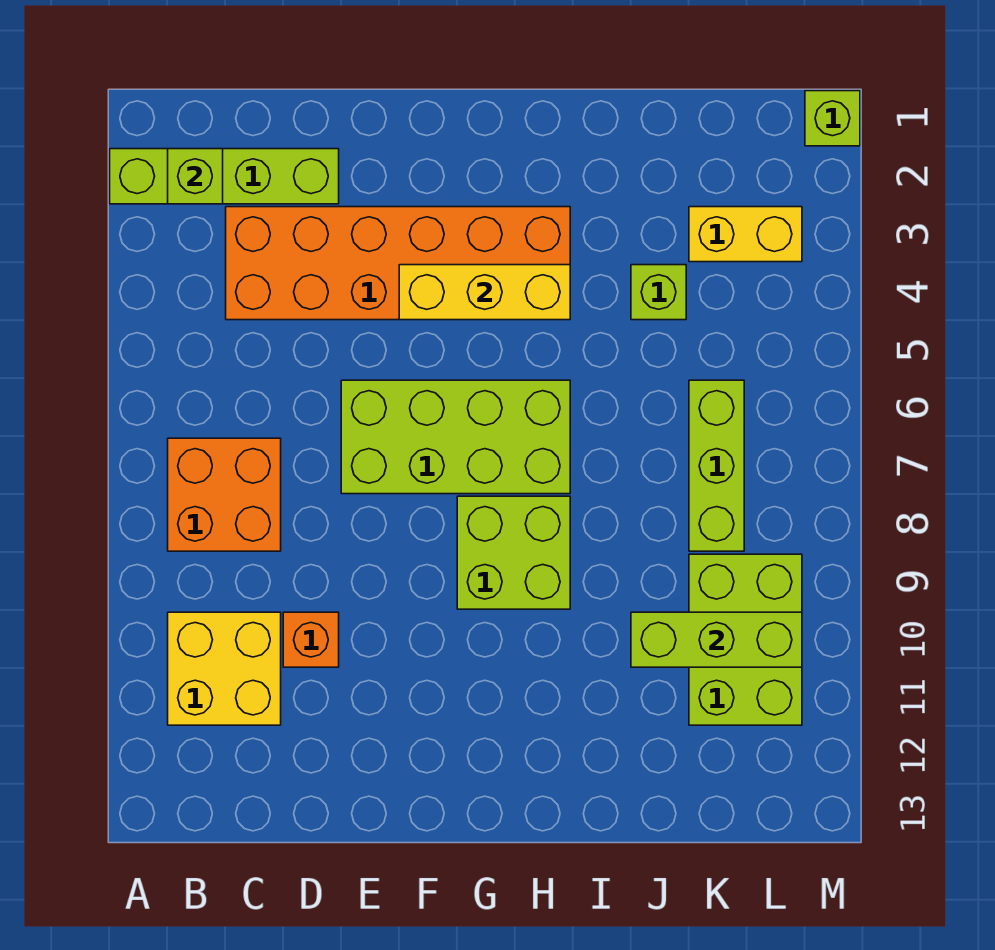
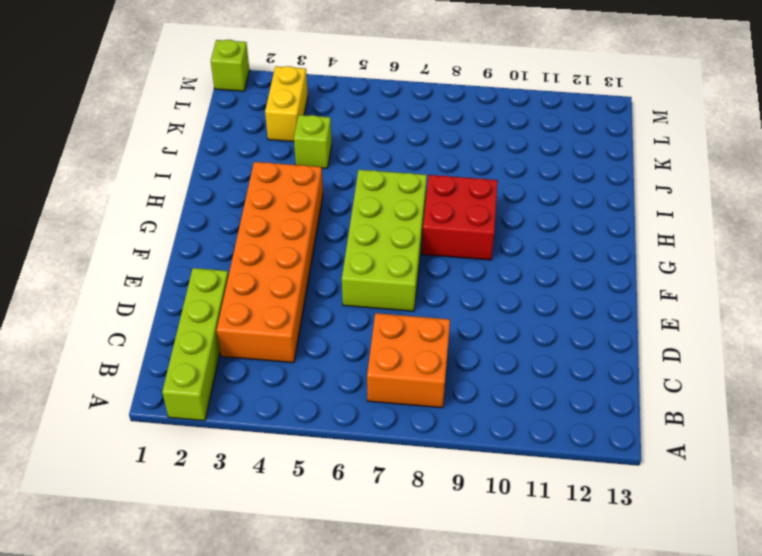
red 2x2 brick [422,175,498,260] -> lime 2x2 brick [457,496,570,609]
none -> yellow 2x2 brick [168,612,281,725]
none -> orange 1x1 brick [283,612,339,667]
none -> lime 1x3 brick [689,380,744,551]

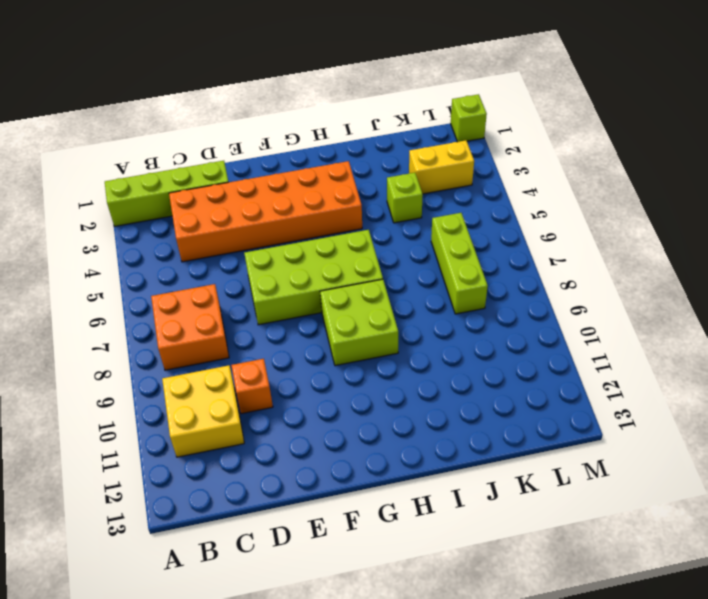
none -> lime 2x3 brick [689,554,802,725]
none -> lime 1x1 brick [168,149,223,204]
none -> yellow 1x3 brick [399,265,570,320]

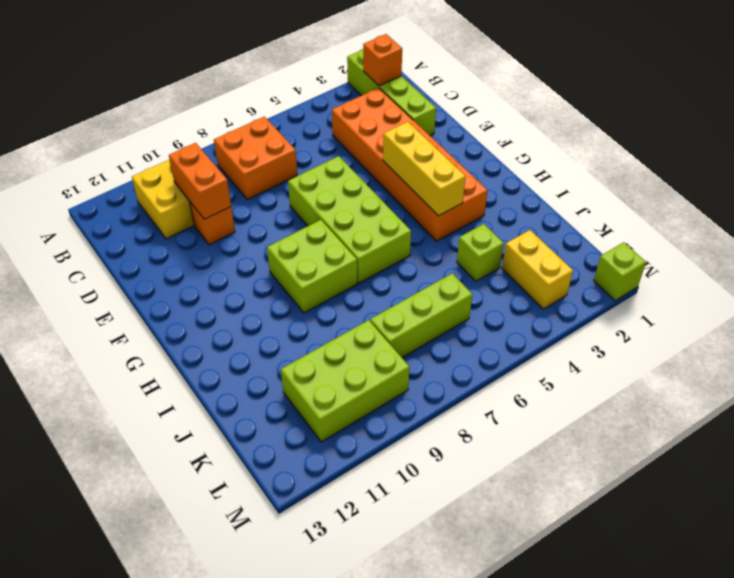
orange 1x1 brick [363,34,402,86] -> lime 1x1 brick [168,149,223,204]
orange 1x2 brick [169,143,231,219] -> none
none -> lime 1x3 brick [631,612,802,667]

